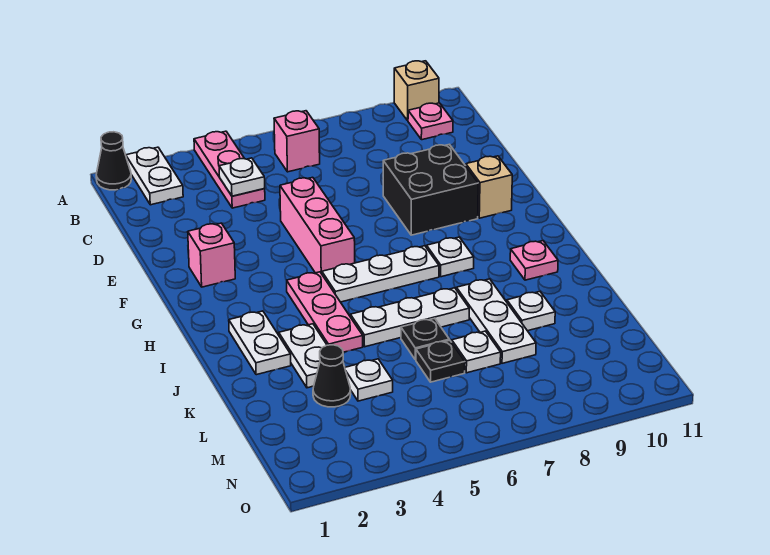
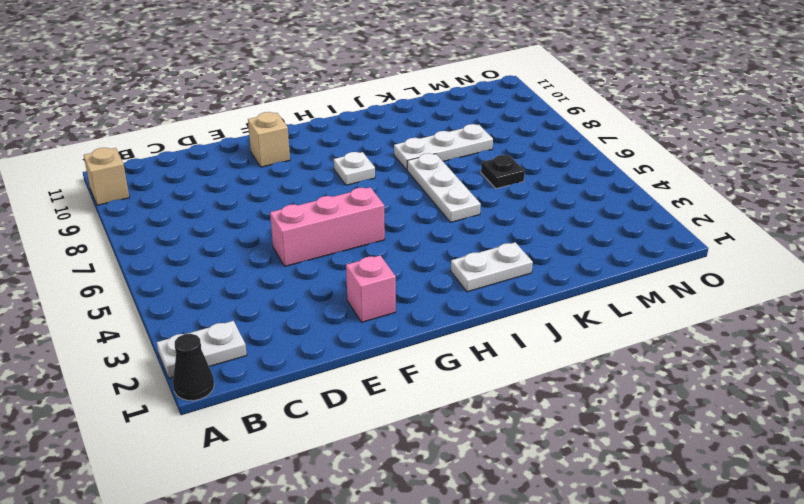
none -> pink 1x3 plate [194,131,265,208]
none -> pink 1x1 brick [274,111,320,172]
none -> pink 1x1 plate [408,103,453,140]

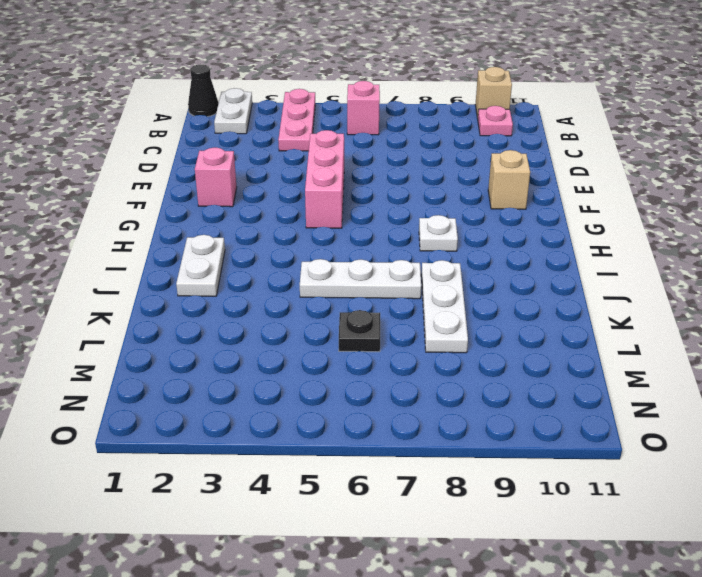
none -> black 2x2 brick [383,144,478,235]
none -> pink 1x3 plate [287,272,363,352]
none -> white 1x3 plate [322,246,439,302]

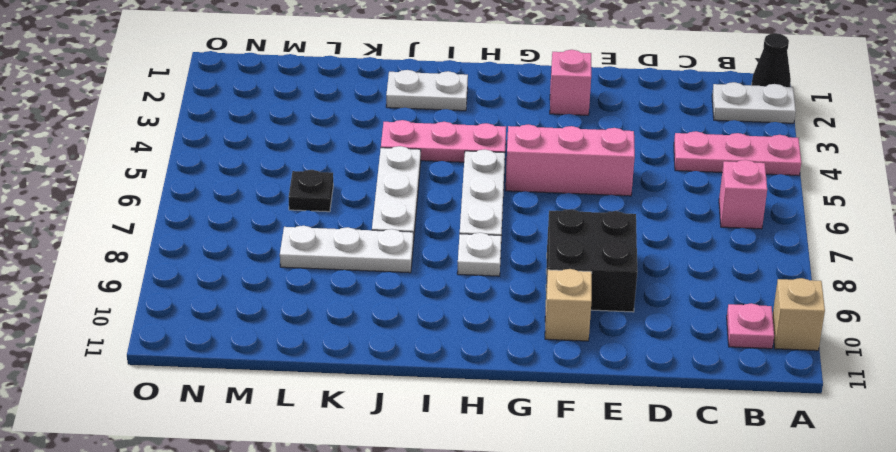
none -> pink 1x1 plate [510,241,558,280]
none -> white 1x2 plate [279,324,327,388]
none -> black 1x1 plate [401,318,449,360]

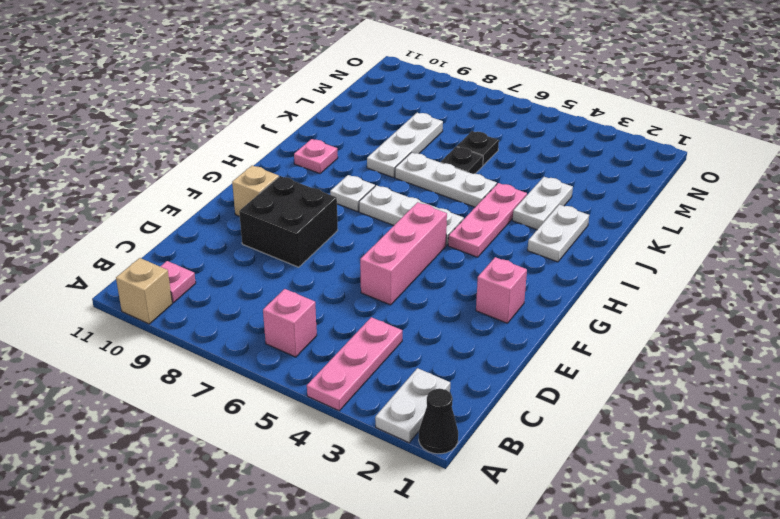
none -> white 1x1 plate [507,292,555,331]
none -> black 1x1 cone [313,345,351,407]
none -> white 1x1 plate [345,359,393,401]

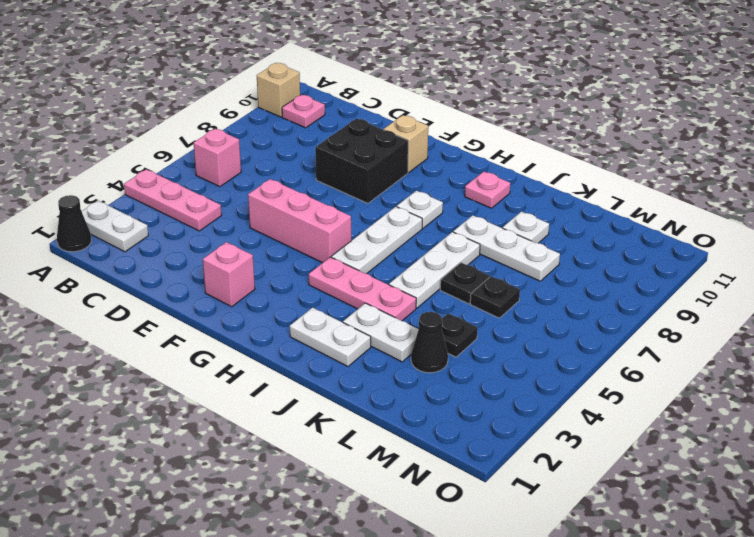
black 1x1 plate [442,313,478,357] -> white 1x1 plate [345,359,393,401]
none -> white 1x1 plate [452,331,501,373]
none -> white 1x1 plate [219,158,265,196]

